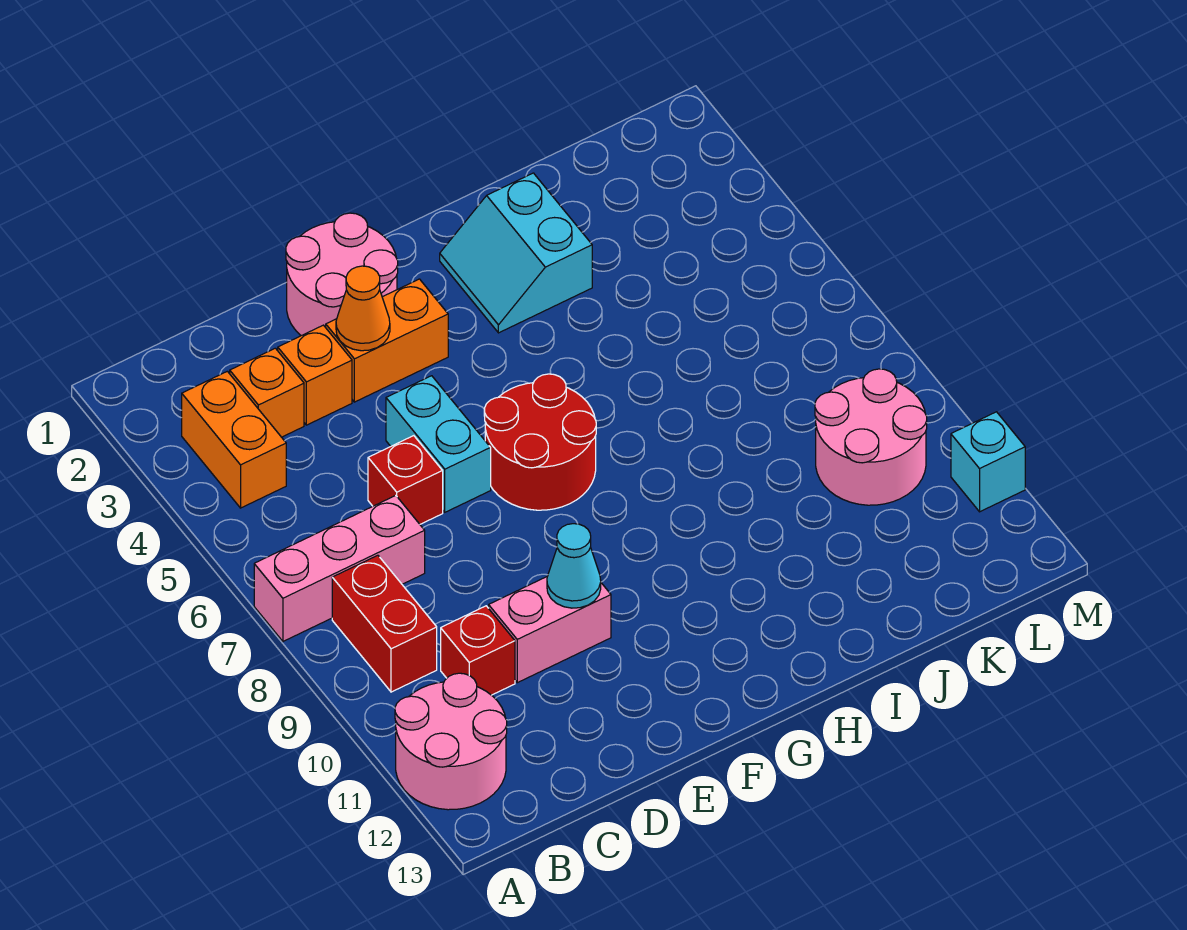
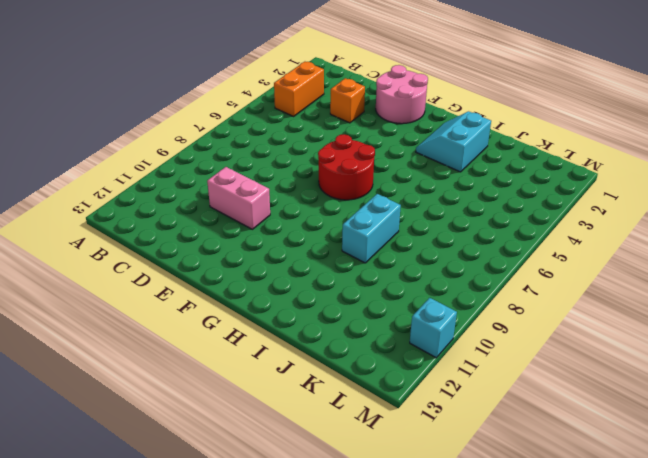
cyan 1x2 brick [342,194,401,263] -> cyan 1x2 brick moved to [386,376,491,512]
none -> pink 1x3 brick [254,496,425,641]
none -> pink 2x2 round brick [395,673,507,810]
none -> red 1x2 brick [332,555,437,692]

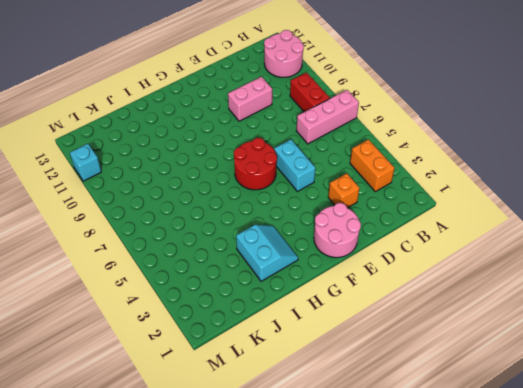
none -> orange 1x1 brick [230,348,304,437]
none -> red 1x1 brick [441,606,515,695]
none -> red 1x1 brick [368,436,443,524]

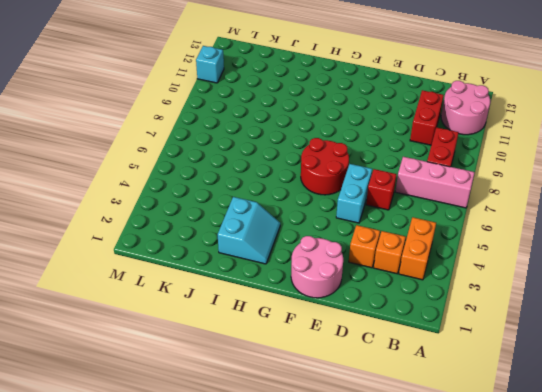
red 1x2 brick [410,90,444,145] -> red 1x1 brick [441,606,515,695]
none -> pink 1x2 brick [489,577,611,683]
none -> orange 1x2 brick [326,279,448,402]
none -> pink 2x2 round brick [815,369,927,505]

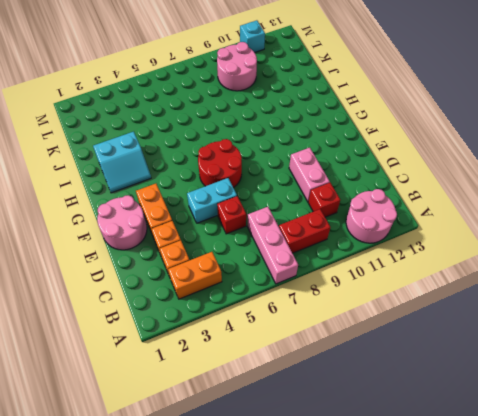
none -> orange 1x1 cone [336,266,390,351]
none -> cyan 1x1 cone [547,524,601,608]

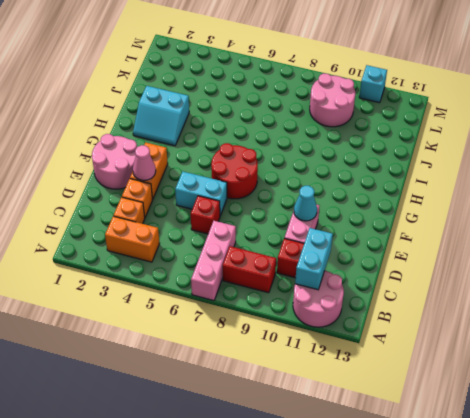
cyan 1x2 brick [295,228,333,290] -> none
pink 1x1 cone [133,145,156,180] -> orange 1x1 cone [336,266,390,351]

